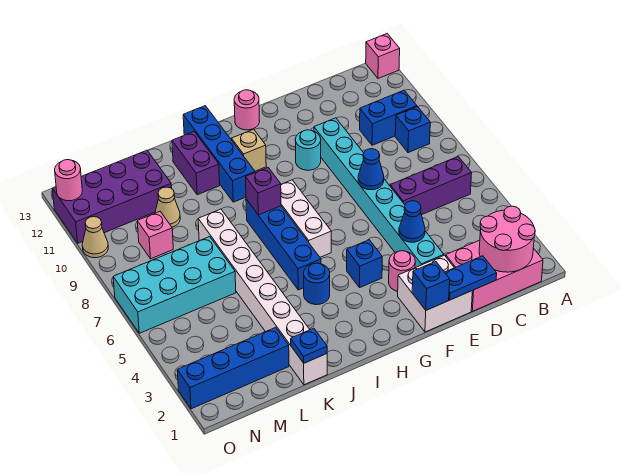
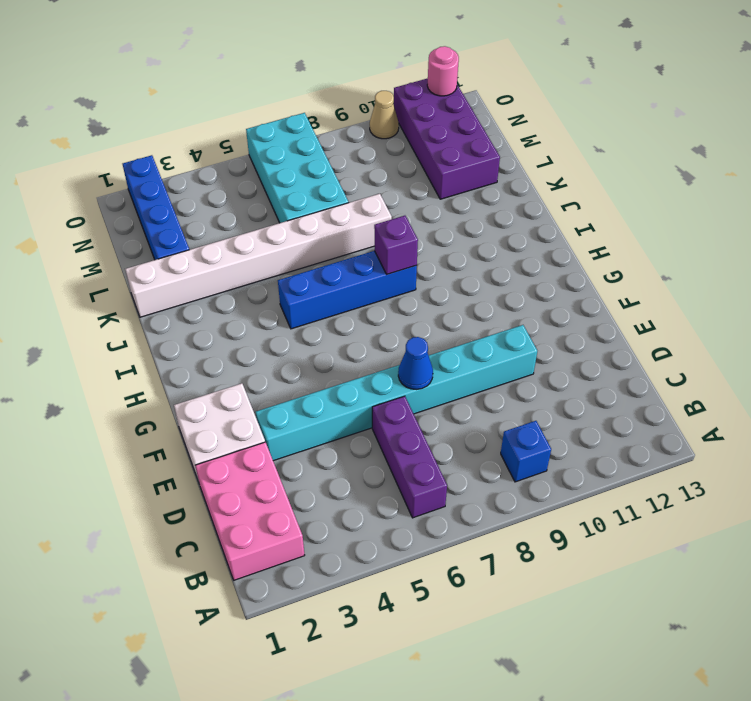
none -> pink 1x1 brick [366,34,400,78]
none -> blue 1x2 brick [360,90,417,145]
none -> pink 1x1 round brick [389,251,415,291]
none -> cyan 1x1 round brick [295,130,321,170]

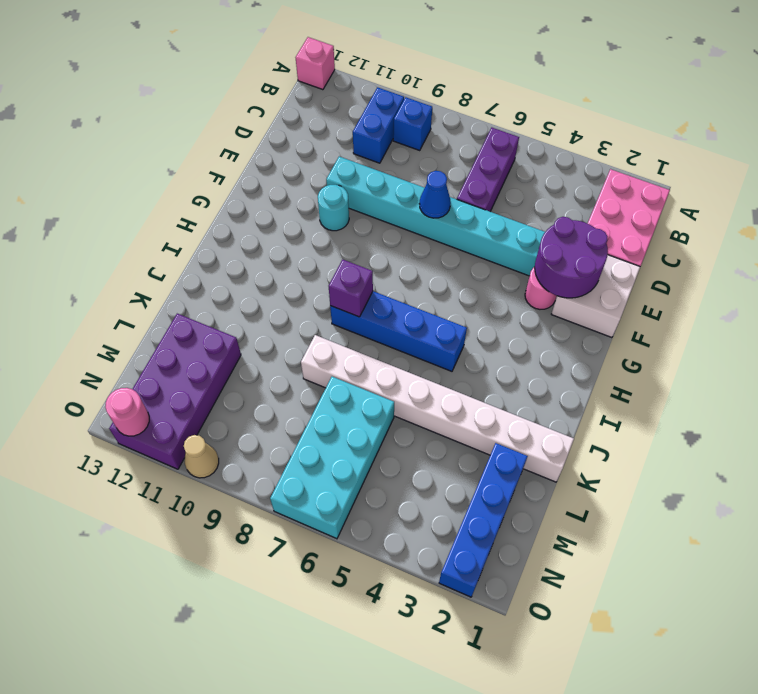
purple 2x2 round brick [535,217,608,298] -> none
none -> blue 1x1 brick [347,240,382,288]
none -> pink 1x1 round brick [234,90,260,130]
none -> white 1x3 brick [281,180,331,257]
none -> tan 1x1 brick [231,129,266,171]

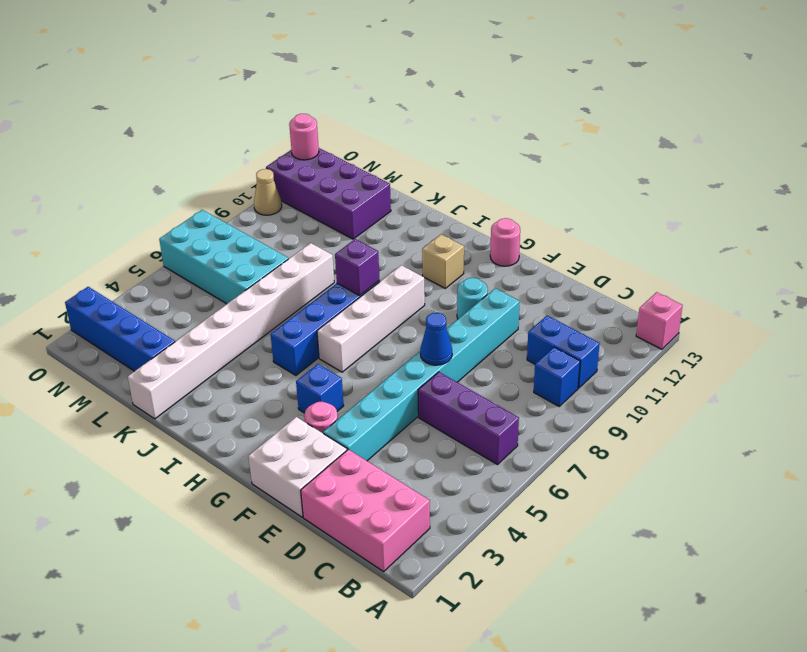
white 1x4 brick [317,265,425,372] -> white 1x3 brick [281,180,331,257]
none -> blue 1x1 round brick [304,263,330,305]
none -> blue 1x4 brick [183,106,255,202]
none -> purple 1x2 brick [172,132,220,195]
none -> tan 1x1 cone [155,187,180,227]

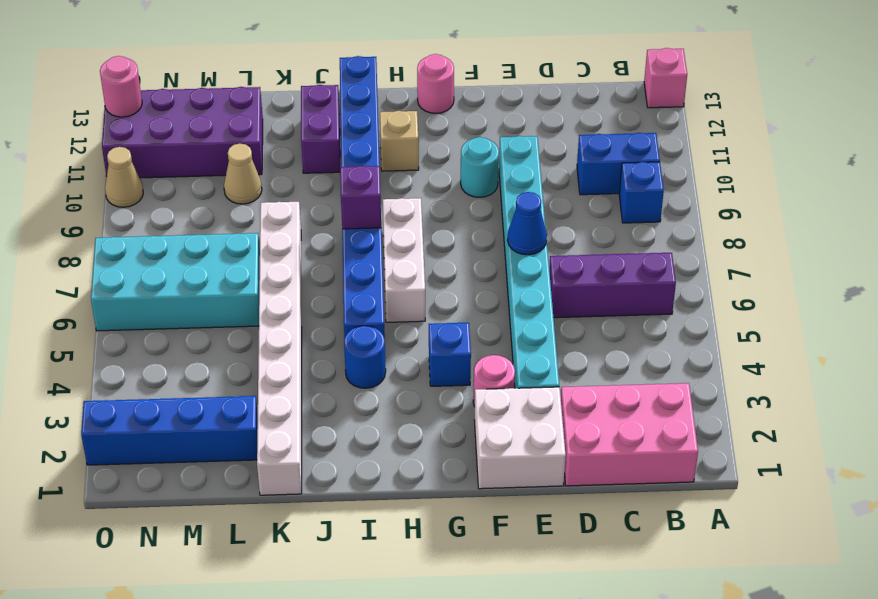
none -> pink 1x1 brick [137,212,173,259]
none -> pink 2x2 round brick [479,206,535,272]
none -> blue 1x2 plate [445,256,497,300]
none -> blue 1x1 cone [399,201,425,242]

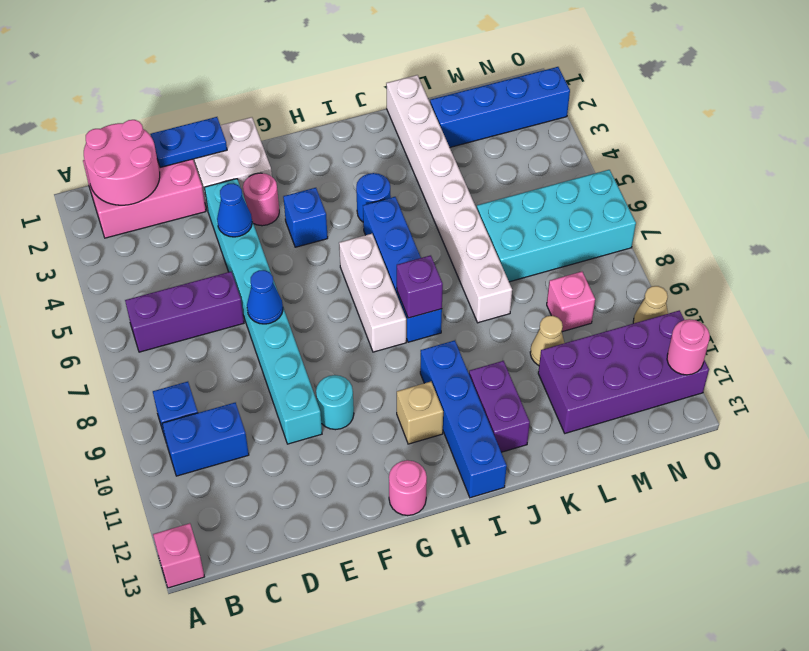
none -> blue 1x1 brick [412,262,450,310]
none -> blue 1x1 plate [291,328,327,363]

